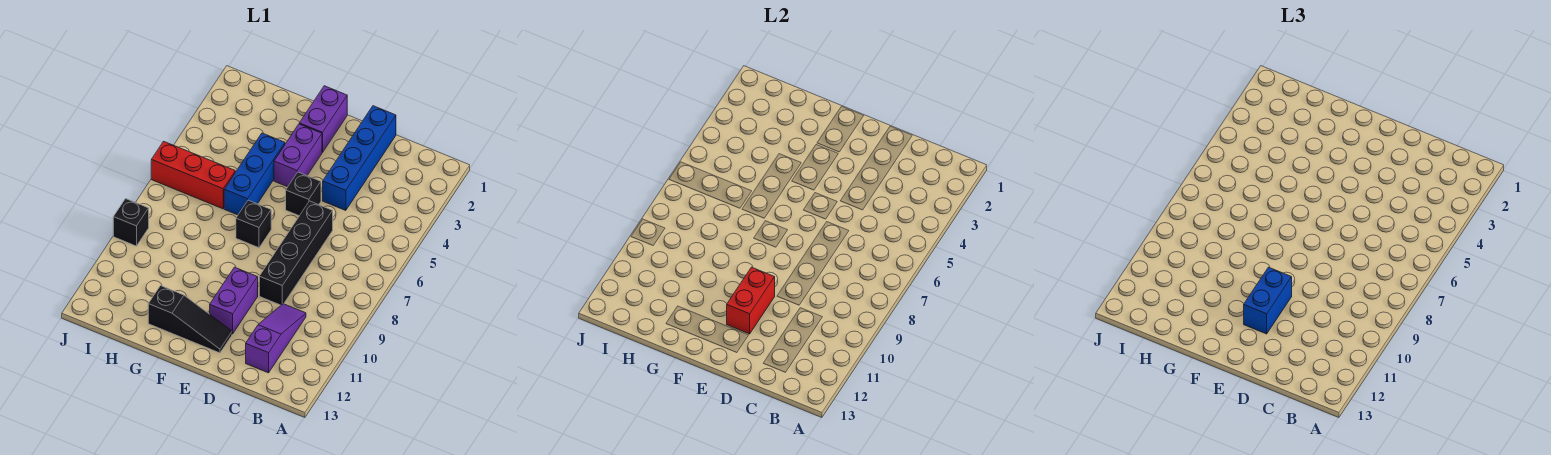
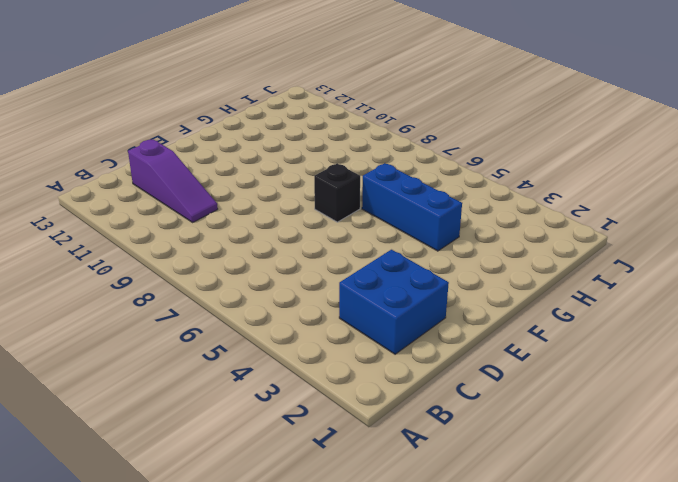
blue 2x2 brick [339,250,449,354] -> blue 1x4 brick [323,106,396,210]
none -> black 1x4 brick [259,201,333,305]
none -> black 1x1 brick [286,172,321,216]
none -> purple 1x2 brick [210,267,258,334]

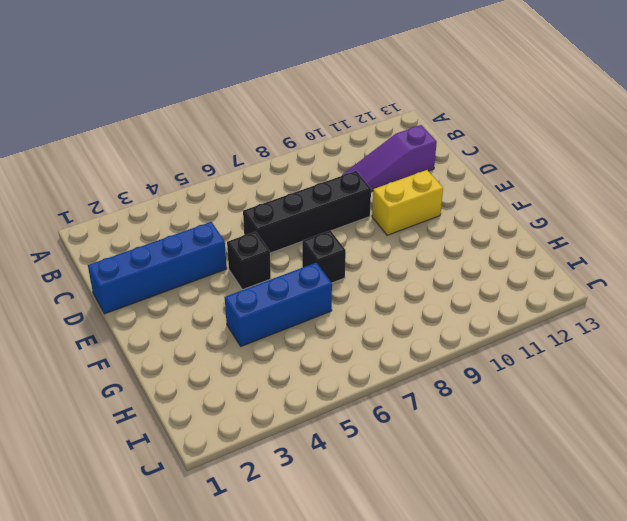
yellow 1x2 brick [372,170,443,235] -> purple 1x2 brick [210,267,258,334]
none -> black 1x3 slope [148,286,232,353]
none -> purple 1x2 brick [299,86,347,152]
none -> purple 1x2 brick [274,124,322,187]

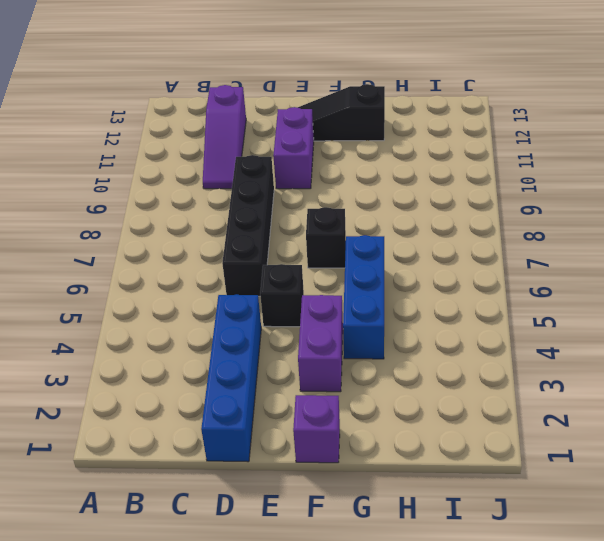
purple 1x1 brick [293,395,340,463] -> purple 1x2 brick [299,86,347,152]
none -> red 1x3 brick [151,141,235,209]
none -> black 1x1 brick [113,199,149,246]
none -> red 1x2 brick [727,267,775,334]

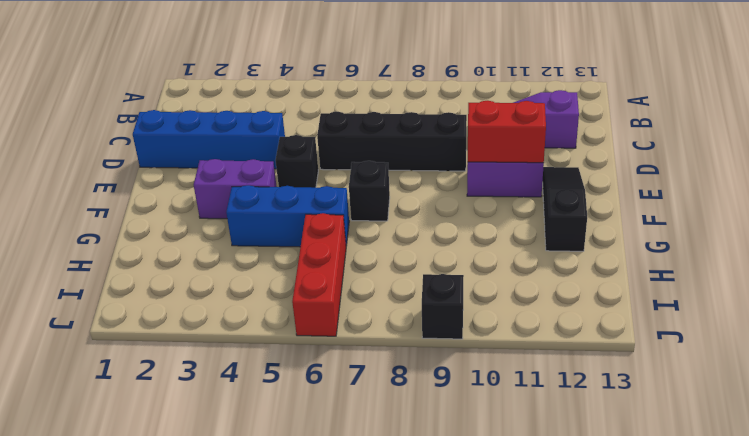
none -> purple 1x2 brick [299,86,347,152]
none -> blue 1x2 brick [1244,267,1292,334]

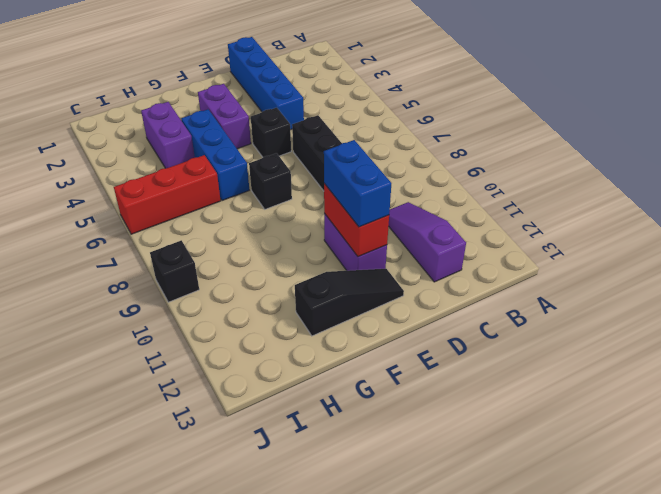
purple 1x2 brick [141,102,195,168] -> purple 1x2 brick moved to [299,86,347,152]

